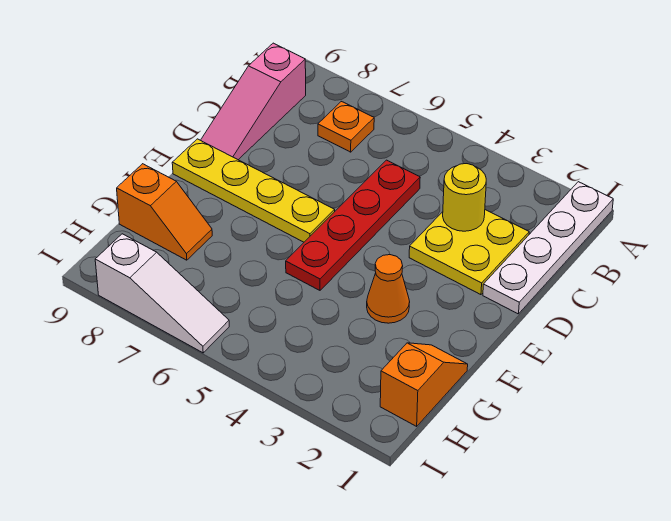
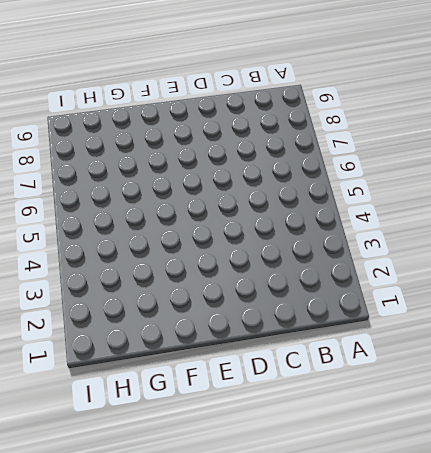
none -> white 1x4 plate [483,182,613,314]
none -> orange 1x1 plate [318,102,374,152]

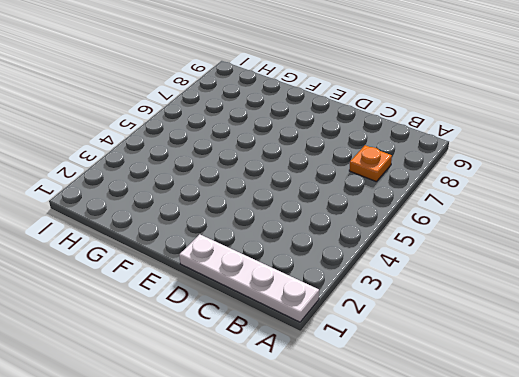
none -> pink 1x3 slope [201,43,306,160]
none -> yellow 2x2 plate [409,210,529,295]

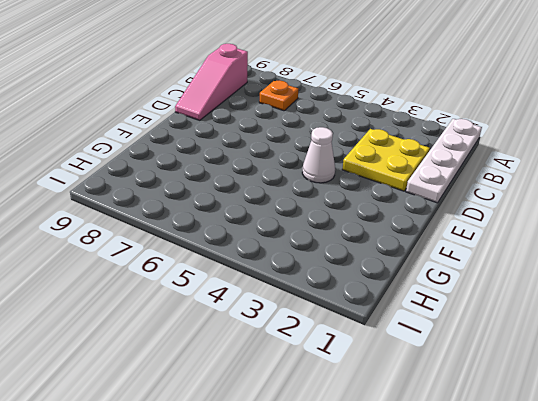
white 1x1 cone [302,127,335,183] -> none
none -> red 1x4 plate [286,160,420,290]
none -> yellow 1x4 plate [172,139,335,242]

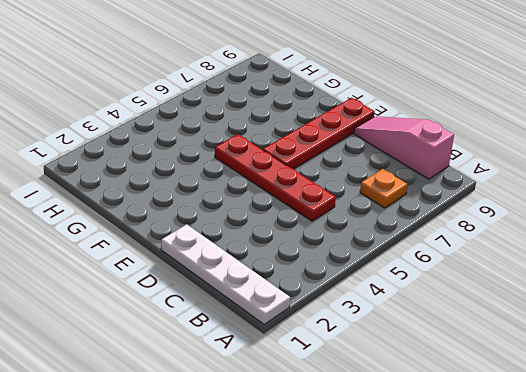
red 1x4 plate [263,98,375,169] -> yellow 1x4 plate [172,139,335,242]
none -> yellow 2x2 plate [409,210,529,295]
none -> orange 1x1 cone [367,255,410,323]

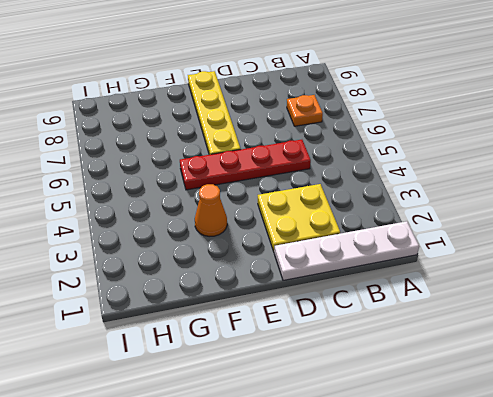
none -> pink 1x3 slope [201,43,306,160]
none -> orange 1x2 slope [380,343,468,426]

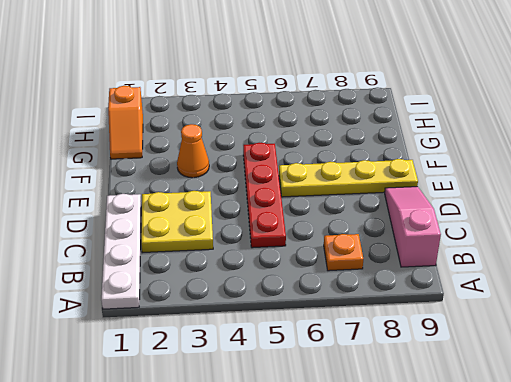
none -> orange 1x2 slope [117,164,212,260]
none -> white 1x3 slope [95,234,229,353]

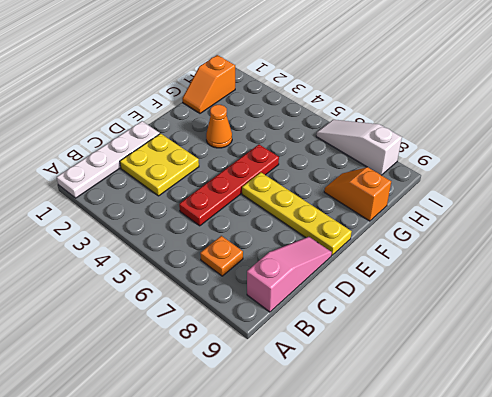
none -> yellow 1x1 round brick [443,164,486,231]

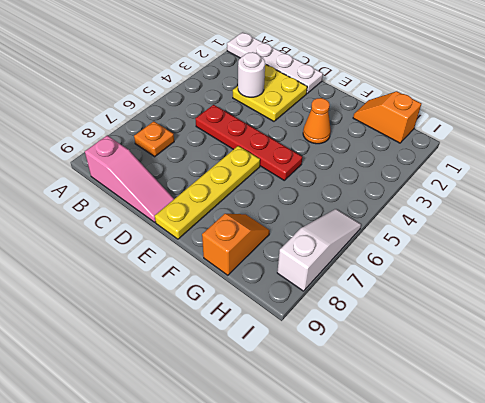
white 1x1 round brick [238,52,265,97] -> yellow 1x1 round brick [443,164,486,231]

